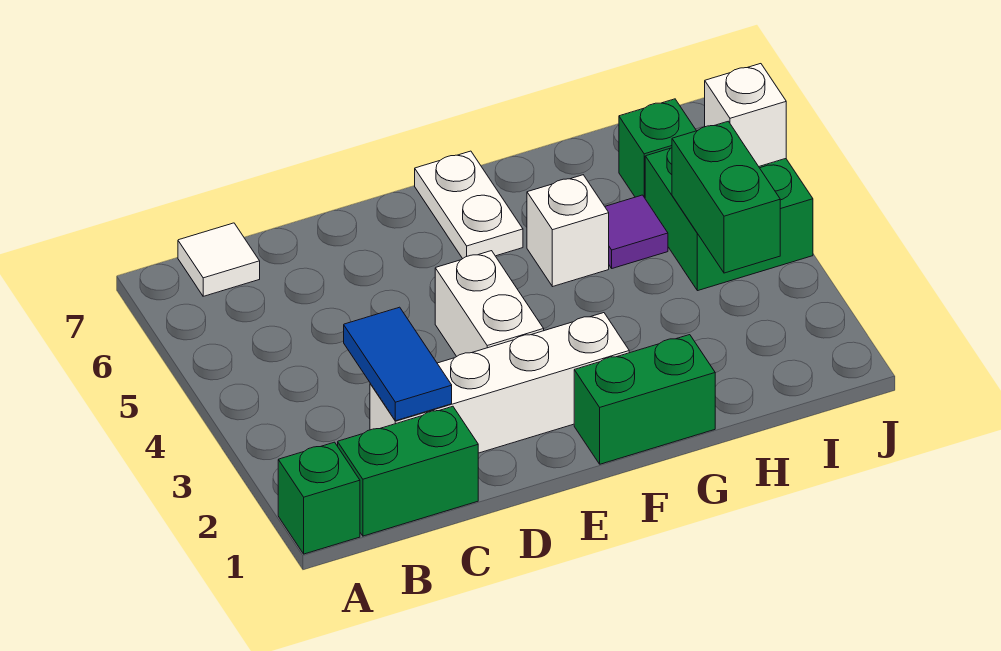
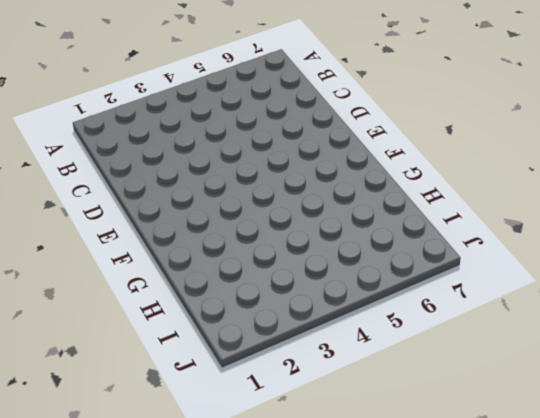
none -> green 1x1 brick [278,442,360,554]
none -> green 1x2 brick [338,406,478,536]
none -> white 1x1 tile [178,223,260,296]

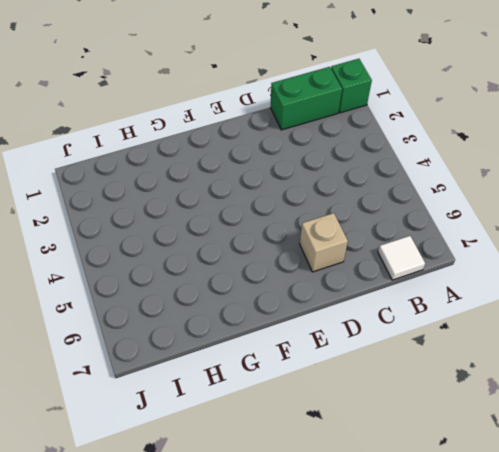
tan 1x1 brick [300,213,348,272] -> none
none -> white 1x4 brick [370,313,629,453]
none -> white 1x2 brick [435,251,544,356]
none -> green 1x2 brick [574,335,715,464]

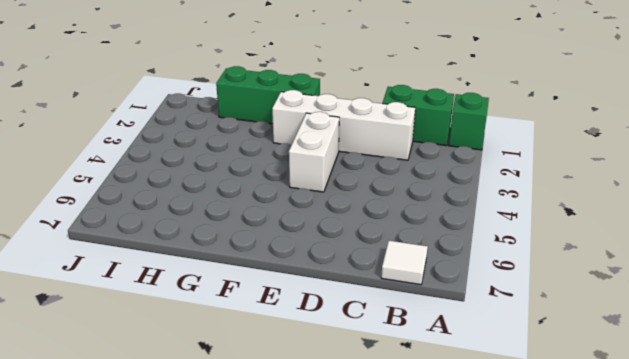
green 1x3 brick [216,66,320,124] -> green 1x2 brick [574,335,715,464]
none -> white 1x2 plate [415,151,523,259]
none -> white 1x1 brick [527,175,609,287]
none -> purple 1x1 tile [605,195,668,268]

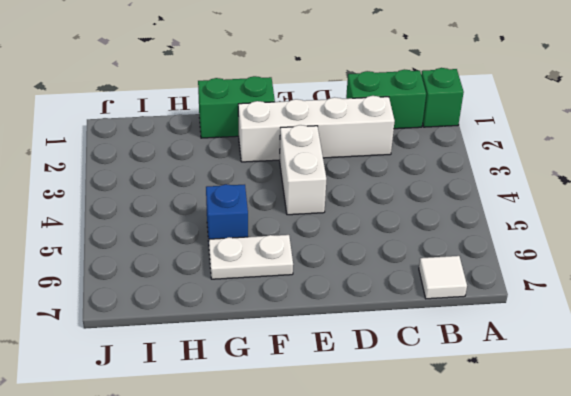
white 1x2 plate [209,235,293,279] -> white 1x2 plate turned to [415,151,523,259]
blue 1x1 brick [206,184,248,241] -> white 1x1 brick [527,175,609,287]
none -> purple 1x1 tile [605,195,668,268]
none -> green 2x2 brick [645,148,813,291]
none -> green 1x1 brick [619,99,696,198]

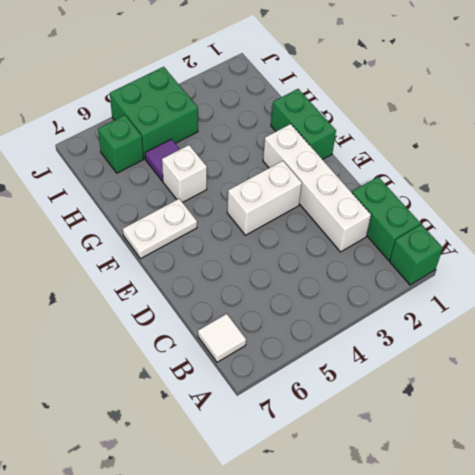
none -> blue 1x2 tile [344,307,452,421]
none -> green 1x2 brick [672,121,780,273]
none -> white 1x1 brick [705,64,786,166]

